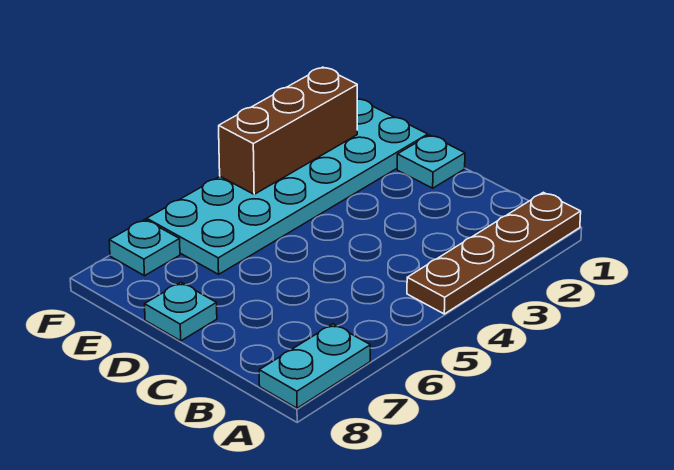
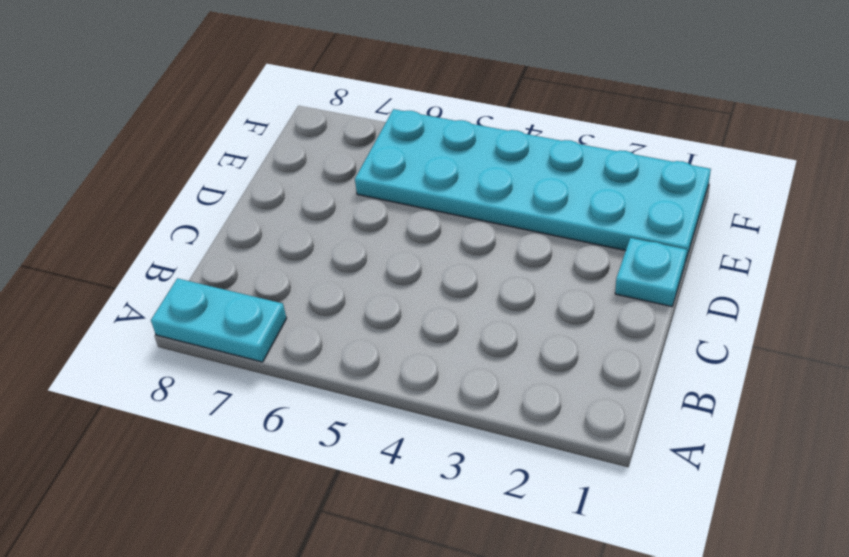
none -> brown 1x4 plate [407,192,581,314]
none -> cyan 1x1 plate [145,282,217,341]

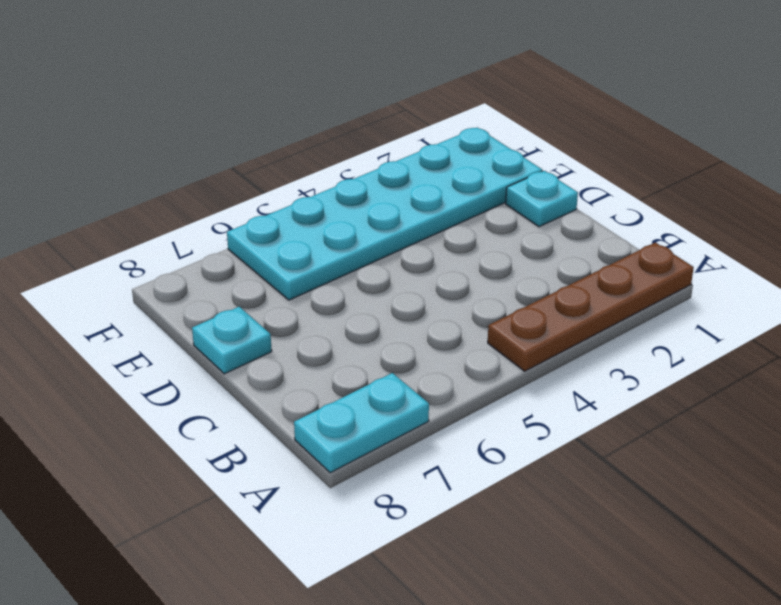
none -> cyan 1x1 plate [109,220,180,276]
none -> brown 1x3 brick [219,67,357,194]

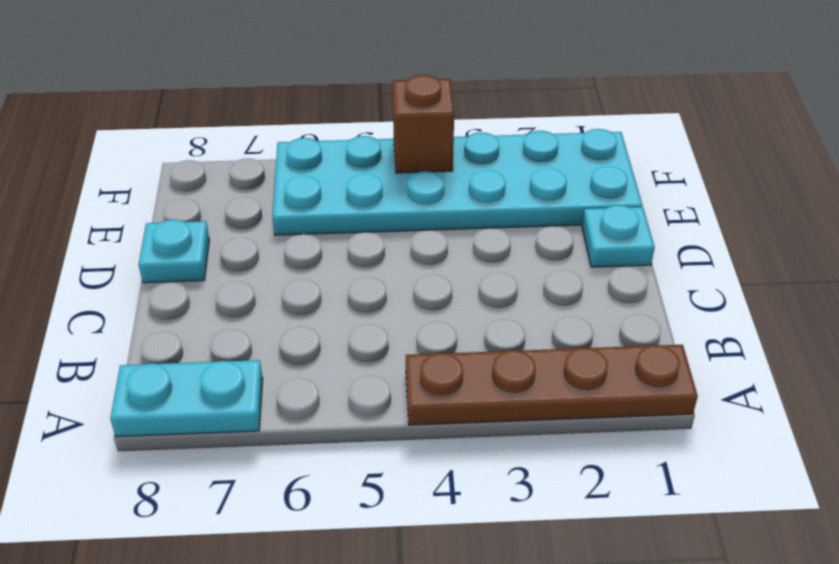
brown 1x1 brick [393,75,454,173] -> brown 1x3 brick [219,67,357,194]
none -> cyan 1x1 plate [109,220,180,276]

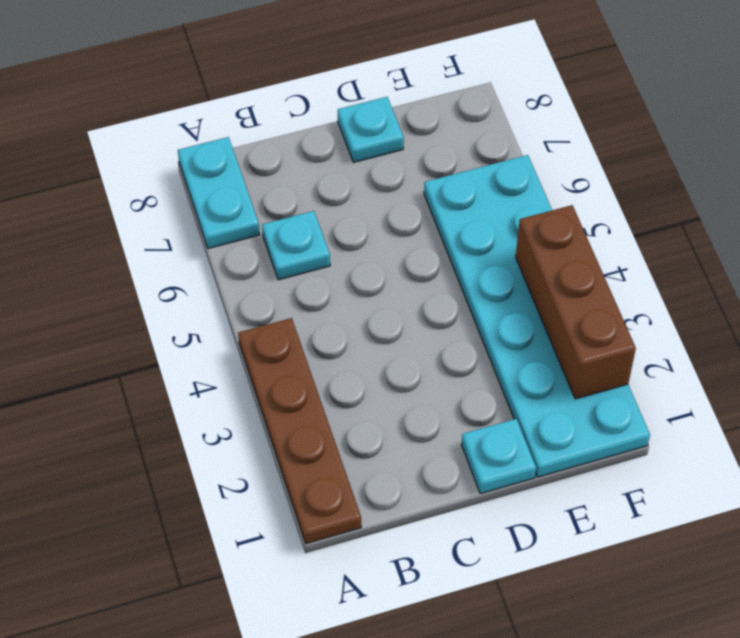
cyan 1x1 plate [262,211,330,280] -> cyan 1x1 plate moved to [109,220,180,276]

